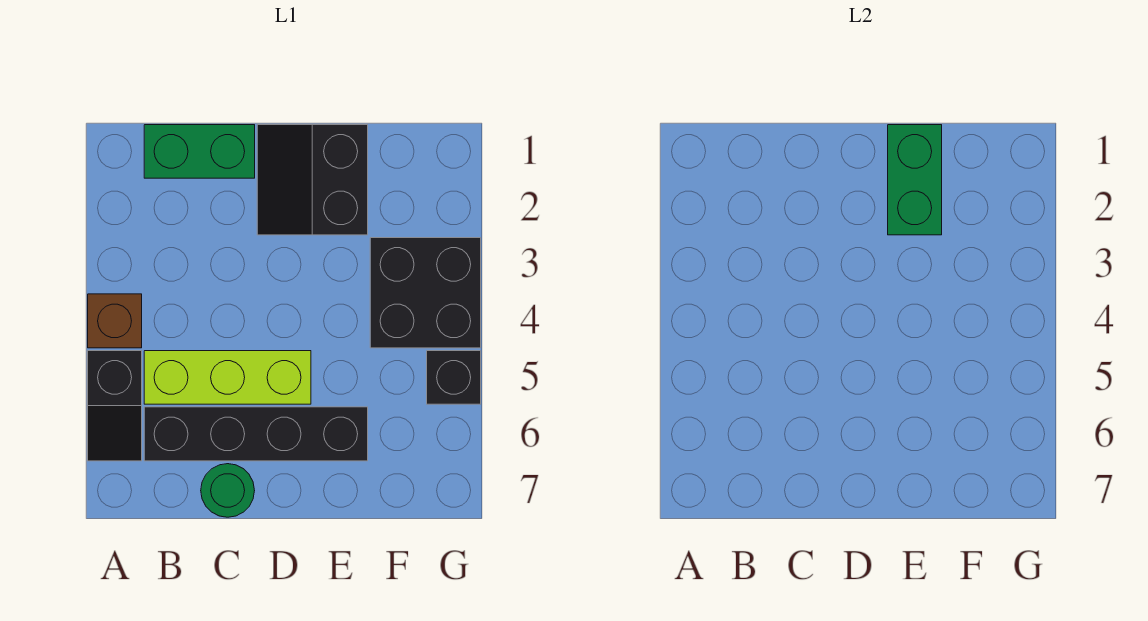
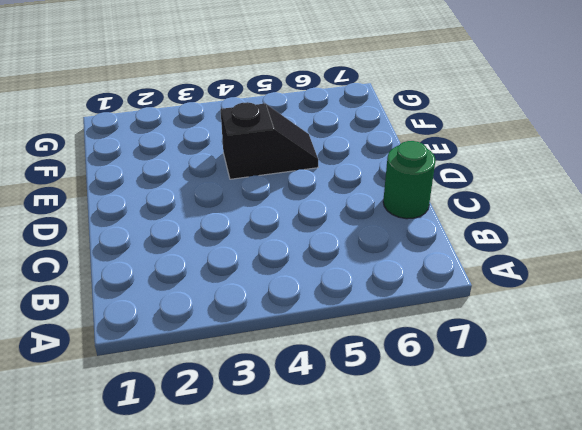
black 1x2 slope [221,102,318,179] -> black 1x2 slope moved to [88,351,142,461]
none -> brown 1x1 brick [88,294,142,348]
none -> green 1x2 brick [144,125,255,178]

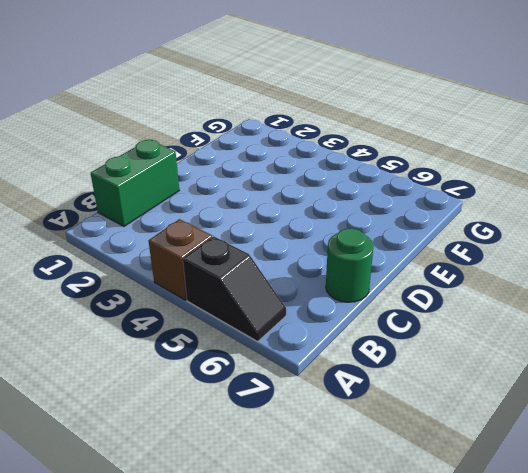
none -> lime 1x3 brick [144,351,311,404]
none -> black 1x4 brick [144,407,368,461]

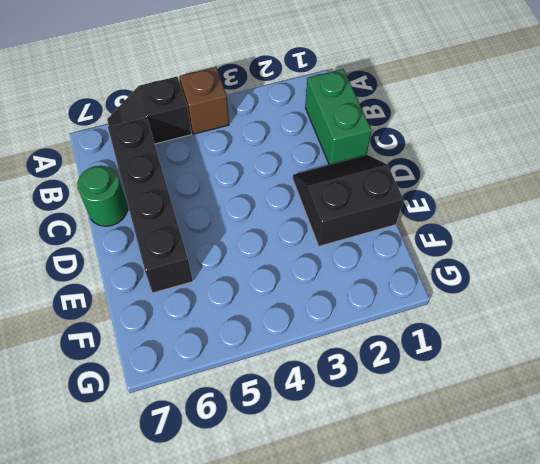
none -> lime 1x3 brick [144,351,311,404]
none -> black 2x2 brick [370,238,481,348]

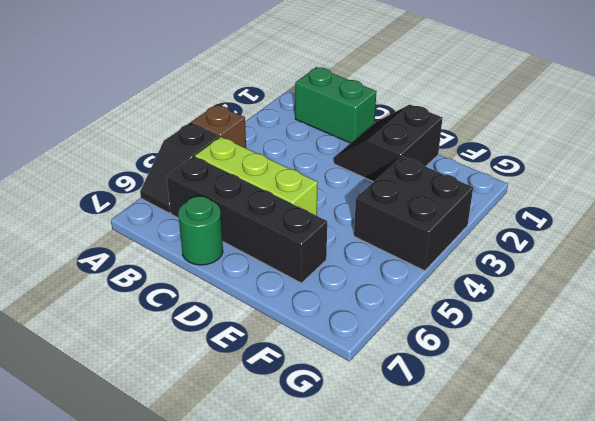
none -> black 1x1 brick [427,351,481,404]
none -> green 1x2 brick [888,125,942,235]

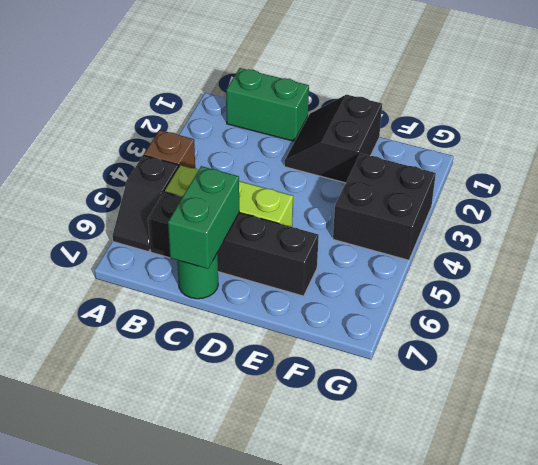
green 1x2 brick [168,166,239,269] -> green 1x2 brick moved to [888,125,942,235]
none -> black 1x1 brick [427,351,481,404]

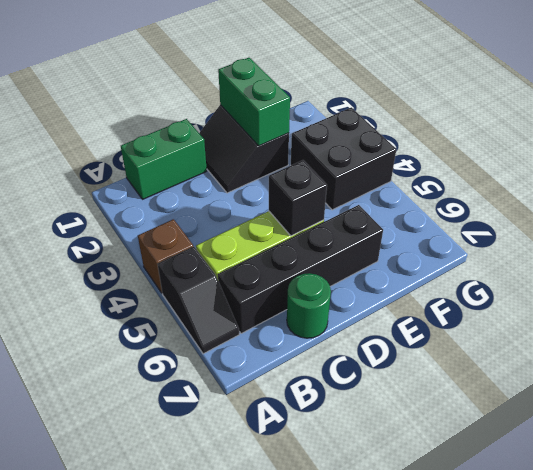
black 1x1 brick [269,160,327,236] -> black 1x1 brick moved to [427,351,481,404]

